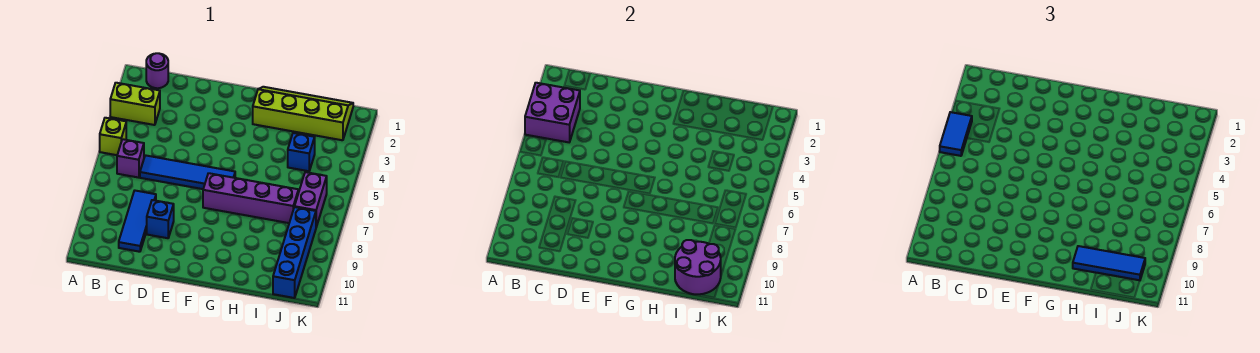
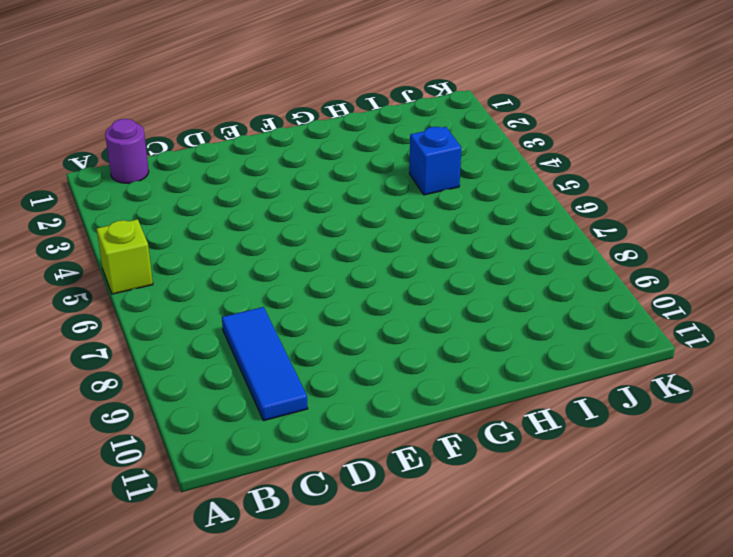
none -> lime 1x2 brick [110,83,160,125]
none -> purple 1x1 brick [117,139,144,178]
none -> blue 1x4 tile [140,155,235,189]

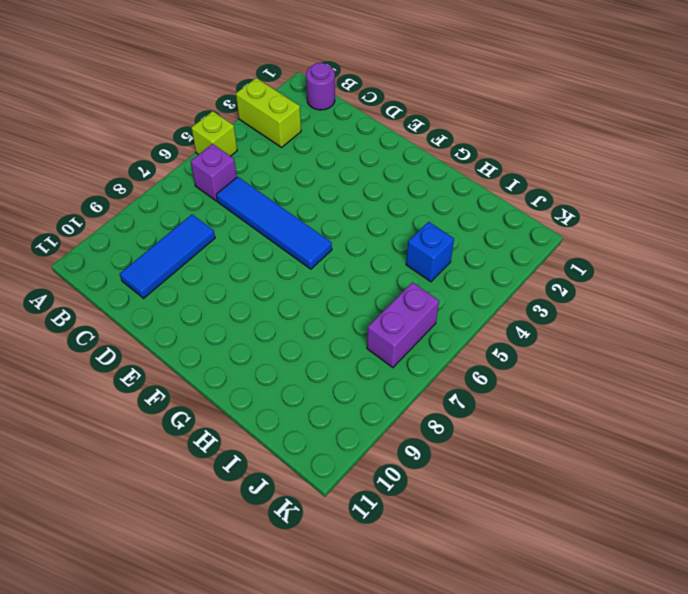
none -> blue 1x1 brick [147,200,174,238]
none -> purple 1x4 brick [203,173,298,223]
none -> lime 2x4 slope [253,87,353,140]

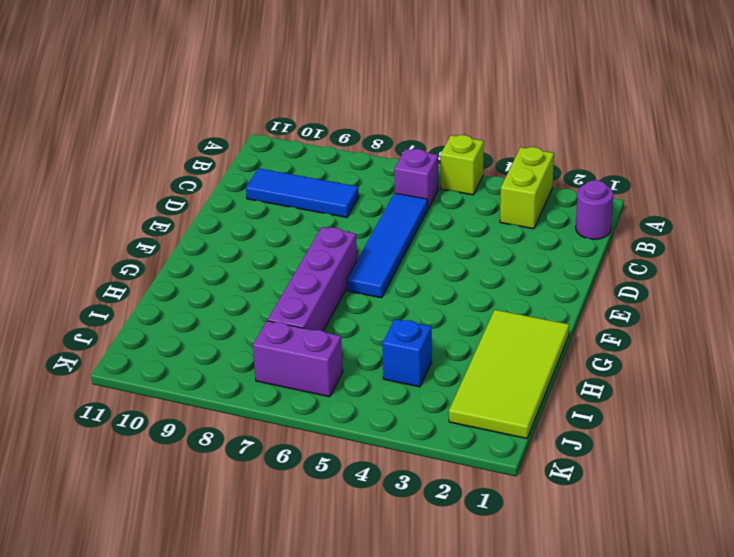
lime 2x4 tile [449,310,569,439] -> lime 2x4 slope [253,87,353,140]
none -> blue 1x1 brick [147,200,174,238]
none -> blue 1x4 brick [273,207,316,298]
none -> purple 2x2 brick [525,83,580,142]

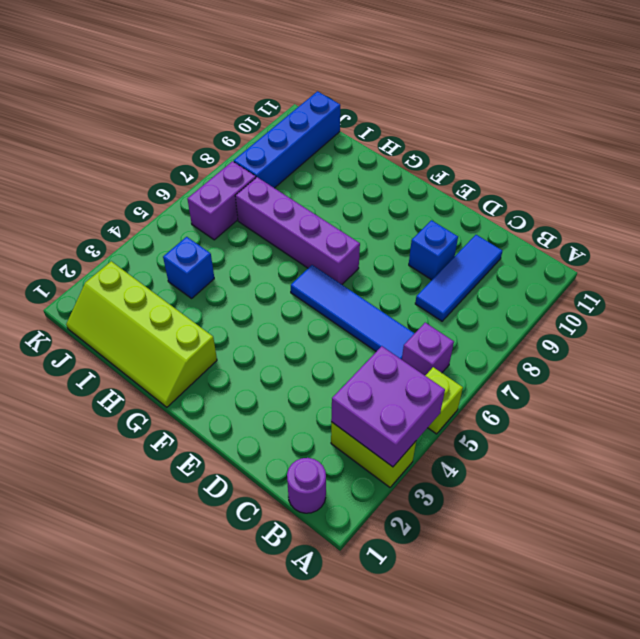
none -> purple 2x2 round brick [675,240,721,295]
none -> blue 1x2 tile [940,112,972,156]
none -> blue 1x3 tile [1073,246,1145,280]

